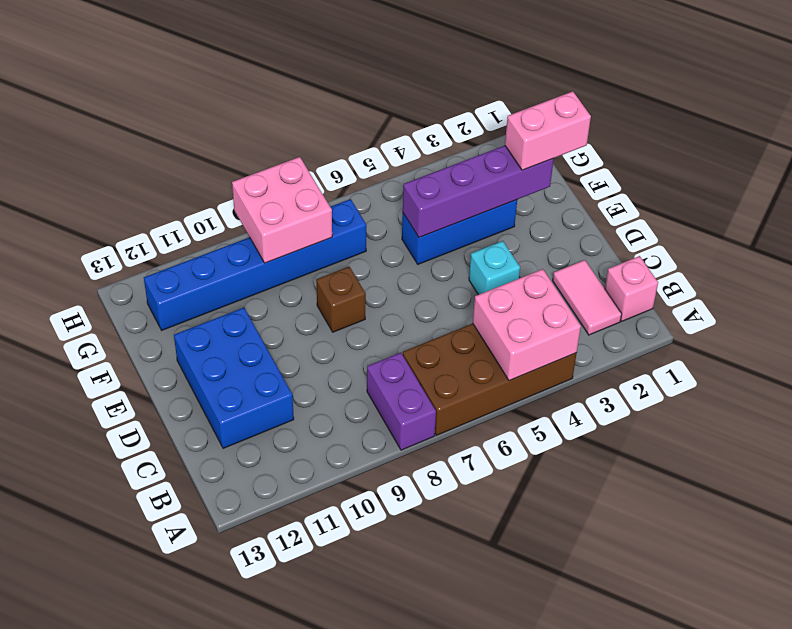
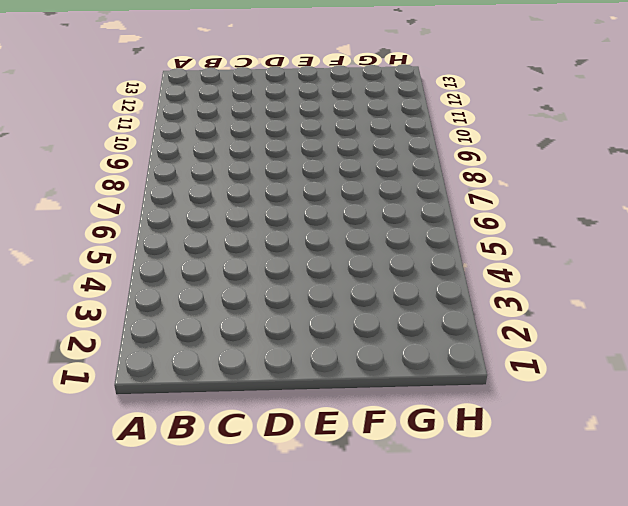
none -> brown 2x4 brick [403,324,577,435]
none -> purple 1x2 brick [367,353,436,450]
none -> pink 1x1 brick [605,256,658,321]

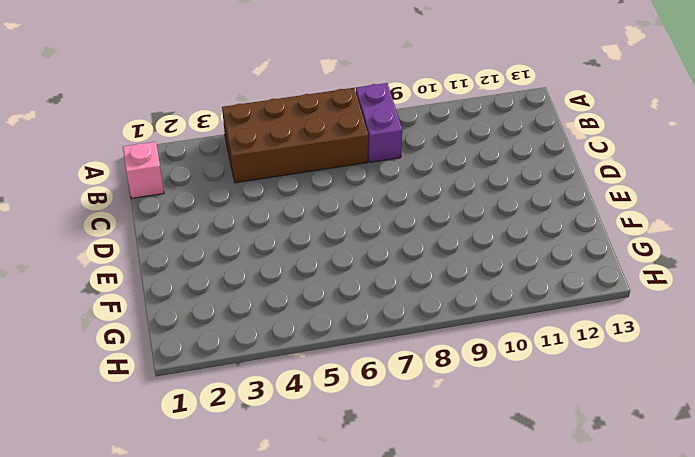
none -> pink 1x2 tile [553,260,622,335]
none -> blue 2x3 brick [174,308,294,448]
none -> cyan 1x1 brick [469,241,520,295]

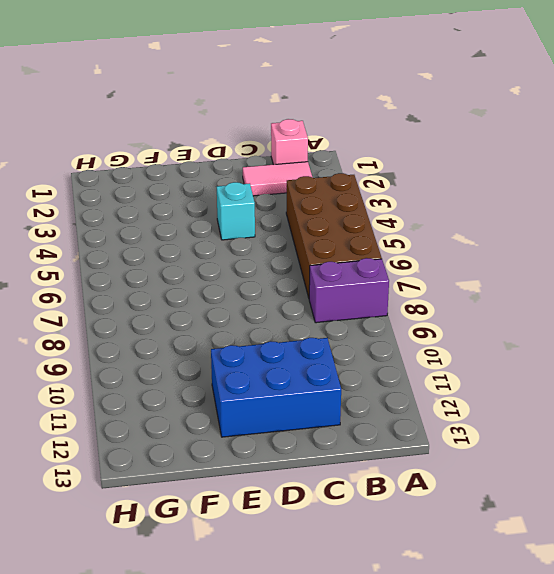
none -> brown 1x1 brick [316,267,366,332]
none -> blue 1x3 brick [402,200,517,264]
none -> blue 1x6 brick [144,199,366,330]

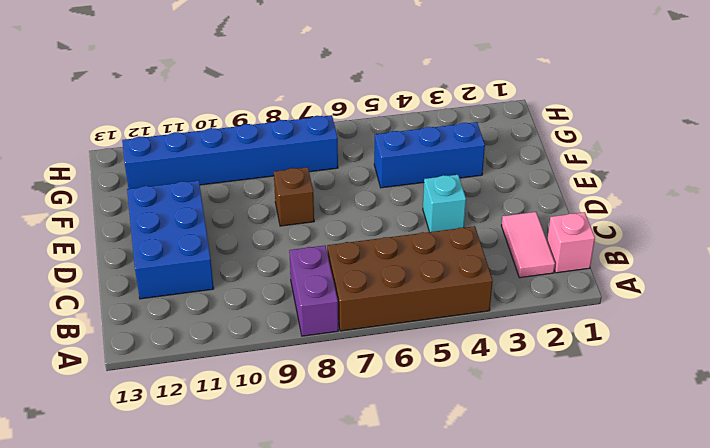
none -> pink 2x2 brick [473,269,581,381]
none -> purple 1x4 brick [403,146,554,237]
none -> pink 2x2 brick [232,157,332,263]

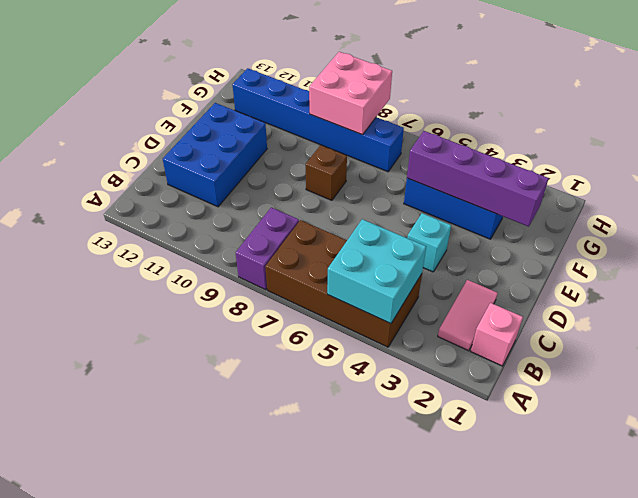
cyan 2x2 brick [327,219,426,324] -> pink 2x2 brick [473,269,581,381]
none -> pink 1x2 brick [505,91,591,170]

